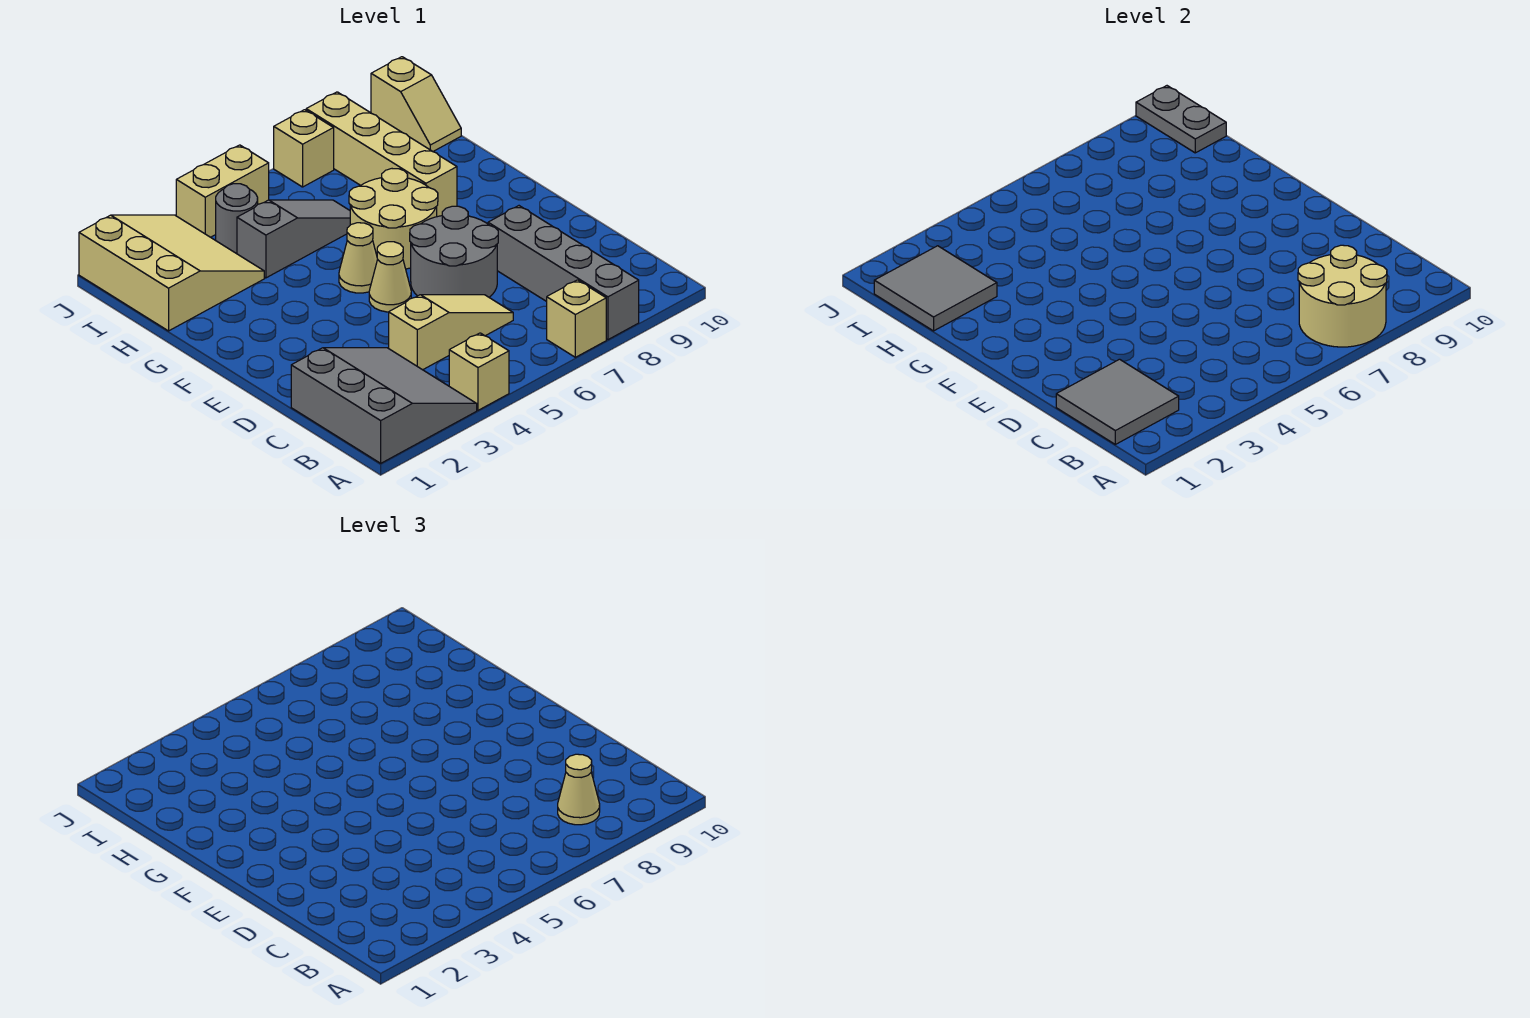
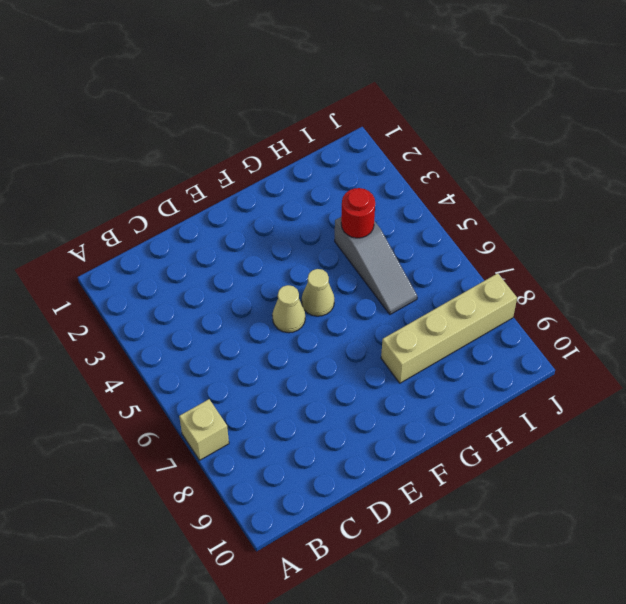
red 1x1 round brick [341,188,375,238] -> none
none -> grey 3x3 slope [291,348,477,463]
none -> tan 1x1 brick [449,333,509,410]
none -> grey 1x4 brick [488,206,639,340]

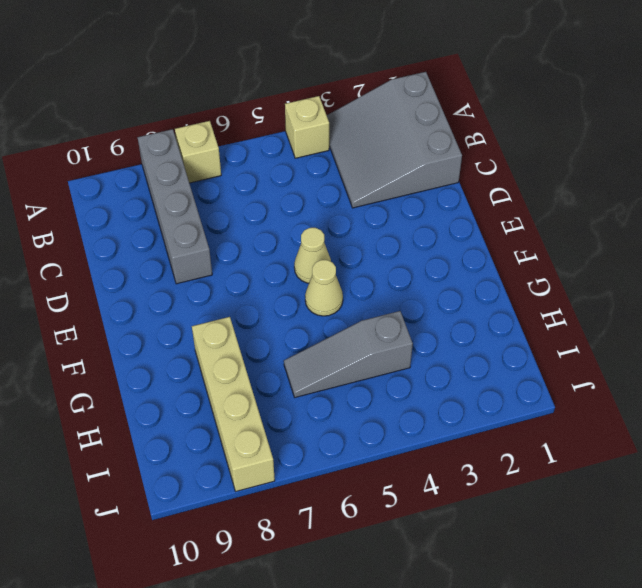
none -> tan 1x3 slope [389,295,513,370]
none -> grey 2x2 round brick [410,206,498,297]
none -> tan 2x2 round brick [349,169,438,269]

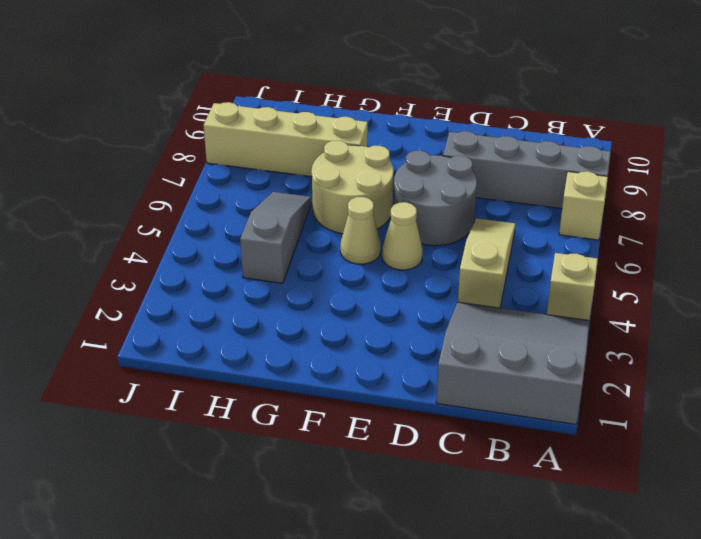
none -> tan 3x3 slope [79,215,264,331]
none -> grey 1x1 round brick [216,184,258,254]
none -> tan 1x2 slope [371,57,461,152]

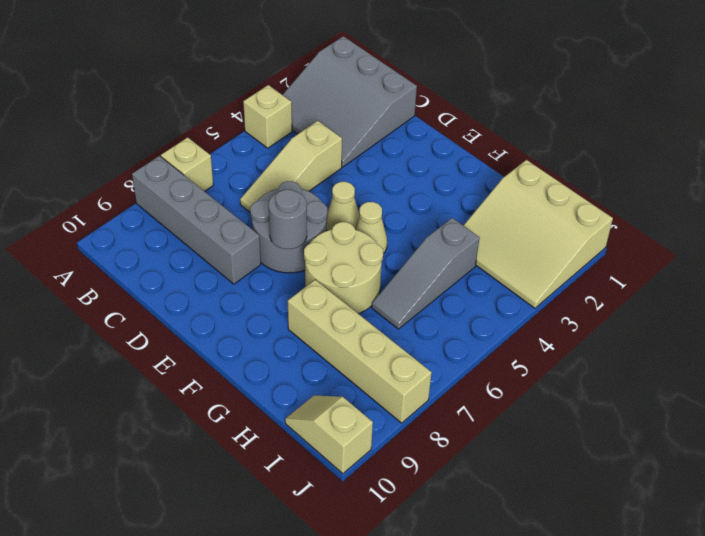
grey 1x1 round brick [269,190,307,249] -> grey 1x1 round brick moved to [216,184,258,254]
none -> tan 1x2 brick [176,145,269,237]
none -> tan 1x1 brick [274,110,334,187]
none -> tan 2x2 round brick [1298,245,1387,347]

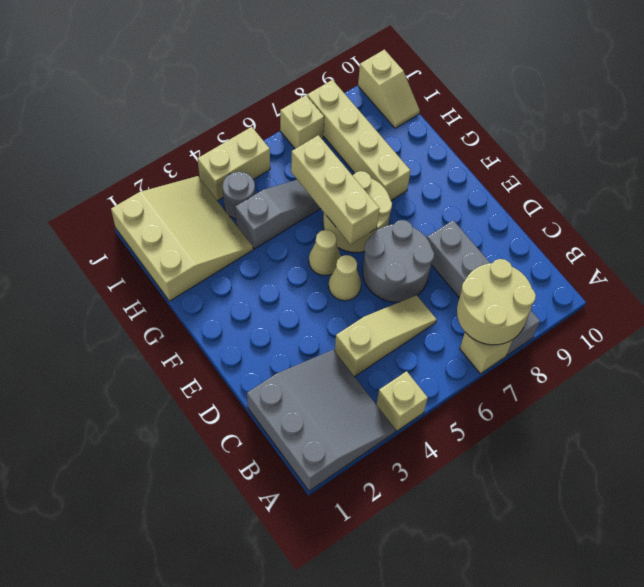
tan 1x3 brick [291,135,380,245] -> none
none -> grey 2x2 tile [1056,359,1179,444]
none -> grey 2x2 tile [874,246,997,331]
none -> grey 1x2 plate [1136,86,1226,153]

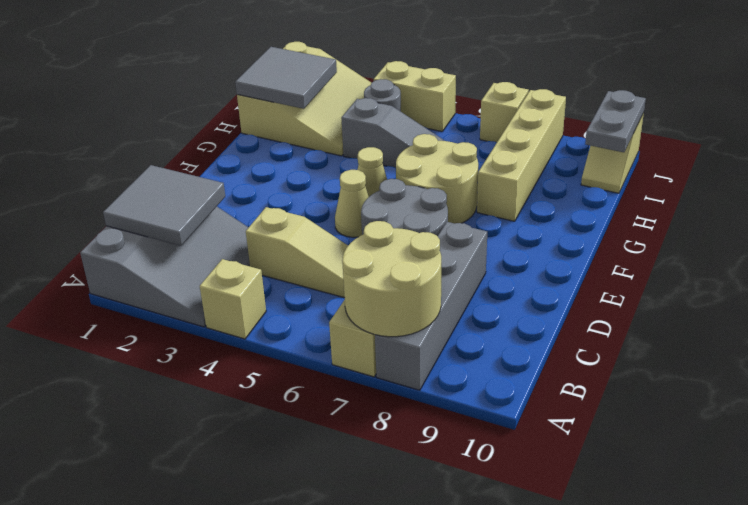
none -> tan 1x1 cone [558,754,600,825]

